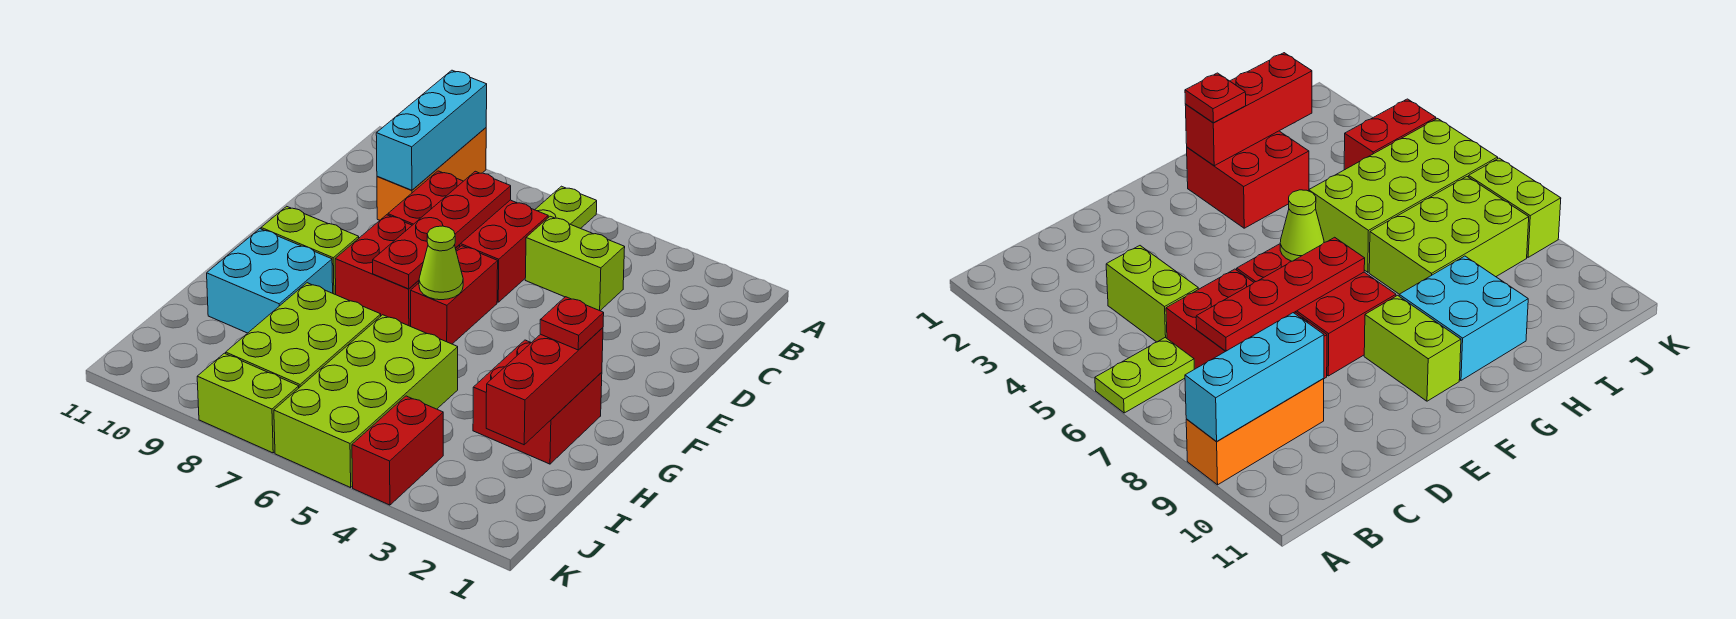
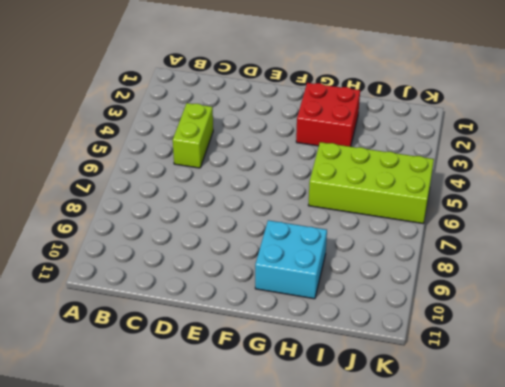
none -> lime 1x2 plate [535,186,597,229]
none -> orange 1x3 brick [377,128,486,220]
none -> red 2x3 brick [388,171,548,302]

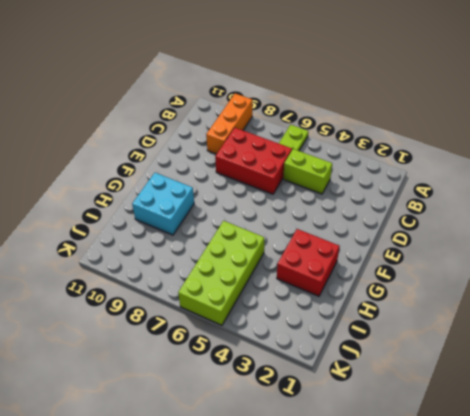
none -> red 1x2 brick [411,246,498,344]
none -> red 2x2 brick [335,215,460,326]
none -> lime 1x2 brick [261,206,359,295]

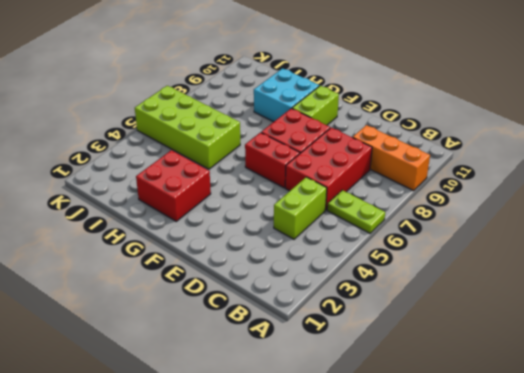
none -> lime 2x3 brick [226,283,381,388]
none -> red 1x2 brick [352,396,443,505]
none -> lime 1x2 brick [197,353,299,453]

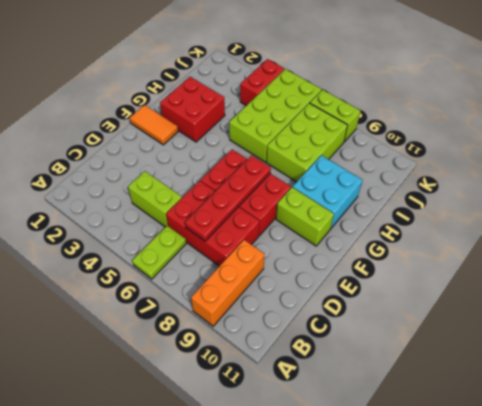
orange 1x2 tile [130,105,178,145] -> none
none -> cyan 1x3 brick [376,70,487,190]
none -> lime 1x1 cone [419,226,463,300]
none -> red 1x3 brick [486,328,603,445]

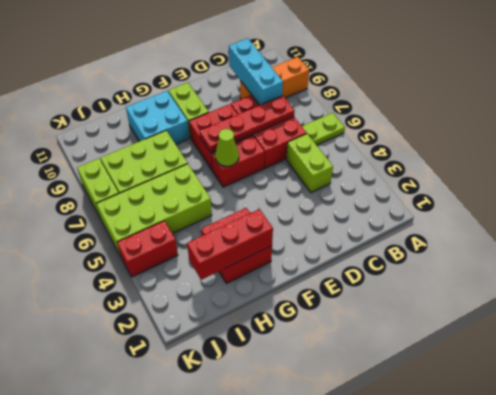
cyan 1x3 brick [229,38,283,105] -> cyan 1x3 brick turned to [376,70,487,190]
none -> red 1x1 plate [540,297,604,350]

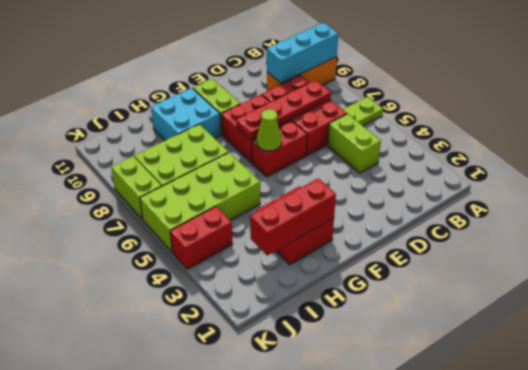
none -> red 1x1 plate [540,297,604,350]

